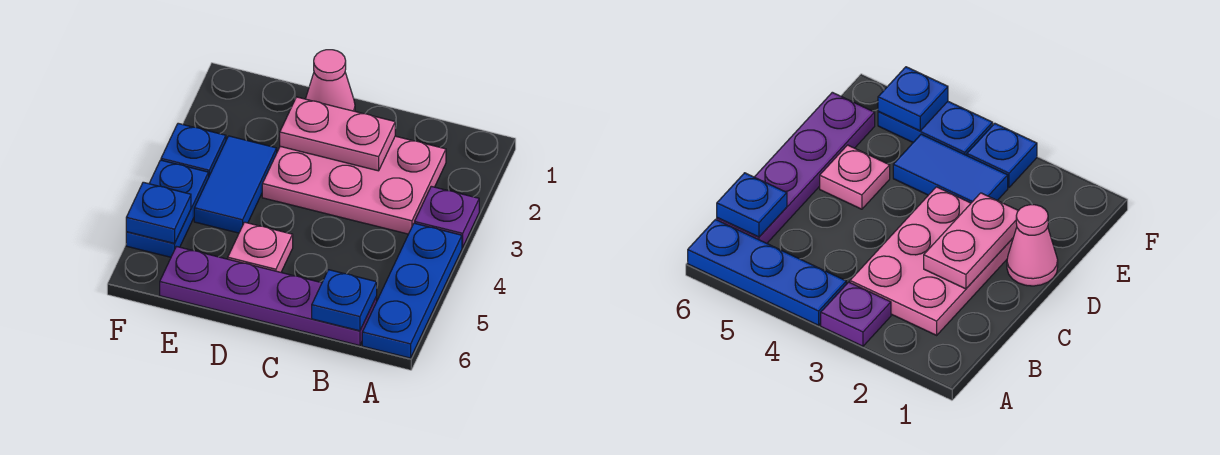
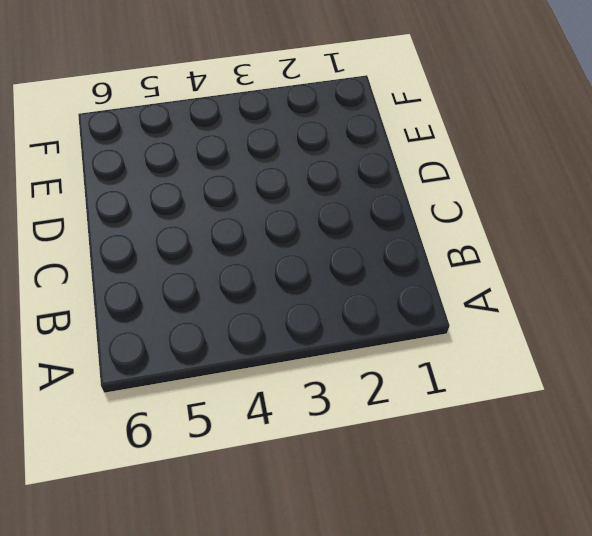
none -> purple 1x1 plate [415,186,479,248]
none -> blue 1x3 plate [362,223,462,358]
none -> pink 2x3 plate [262,136,446,234]

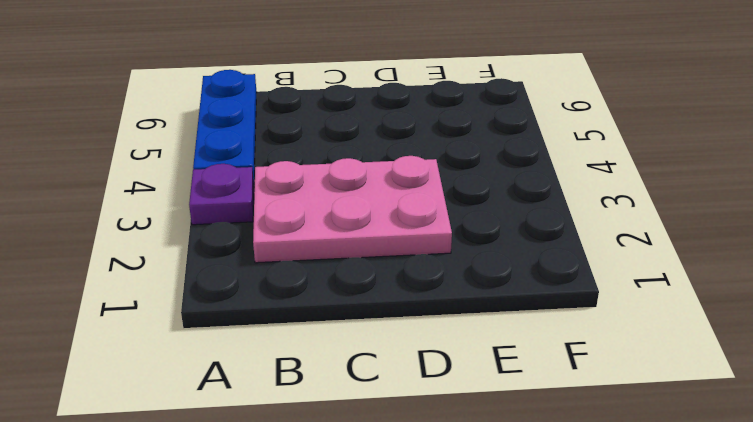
none -> purple 1x4 plate [160,247,377,346]
none -> pink 1x1 cone [306,50,355,111]
none -> pink 1x1 plate [228,222,293,272]

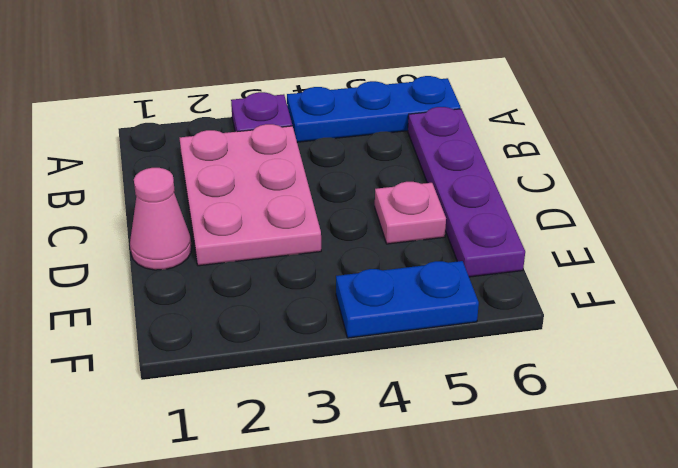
none -> blue 1x2 tile [194,136,277,233]
none -> blue 1x1 plate [161,123,226,175]
none -> blue 1x1 plate [312,270,377,331]

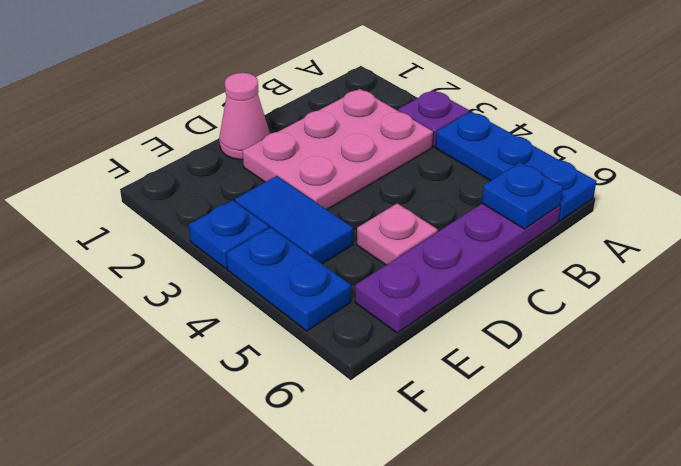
none -> pink 1x2 plate [280,97,395,171]
none -> blue 1x1 plate [126,182,191,243]

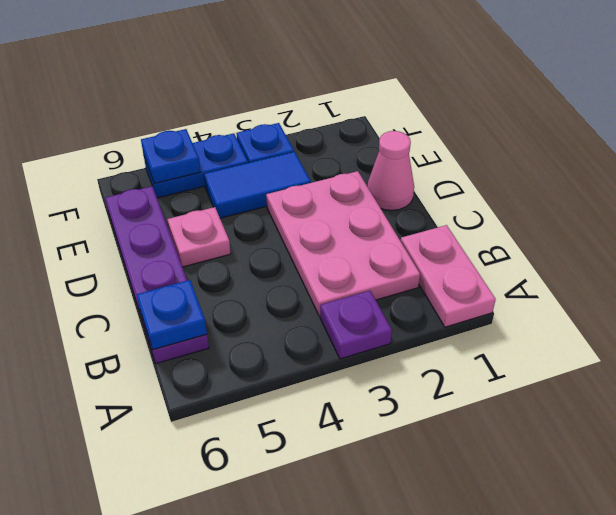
pink 1x2 plate [401,225,496,327] -> pink 1x2 plate moved to [280,97,395,171]
none -> blue 1x3 plate [362,223,462,358]

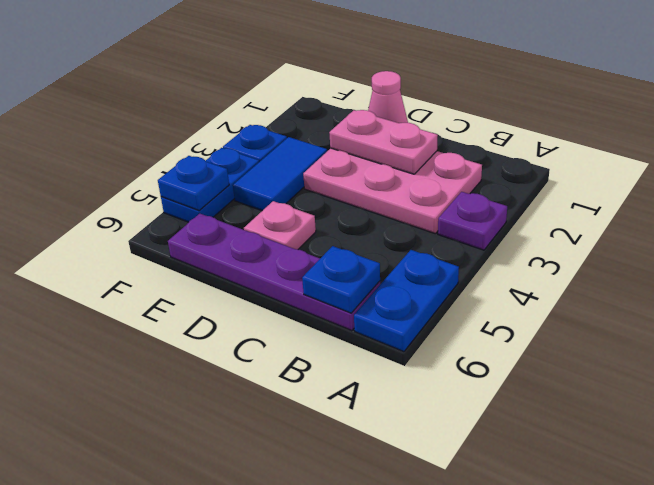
blue 1x2 plate [354,250,459,352] -> blue 1x3 plate [362,223,462,358]

